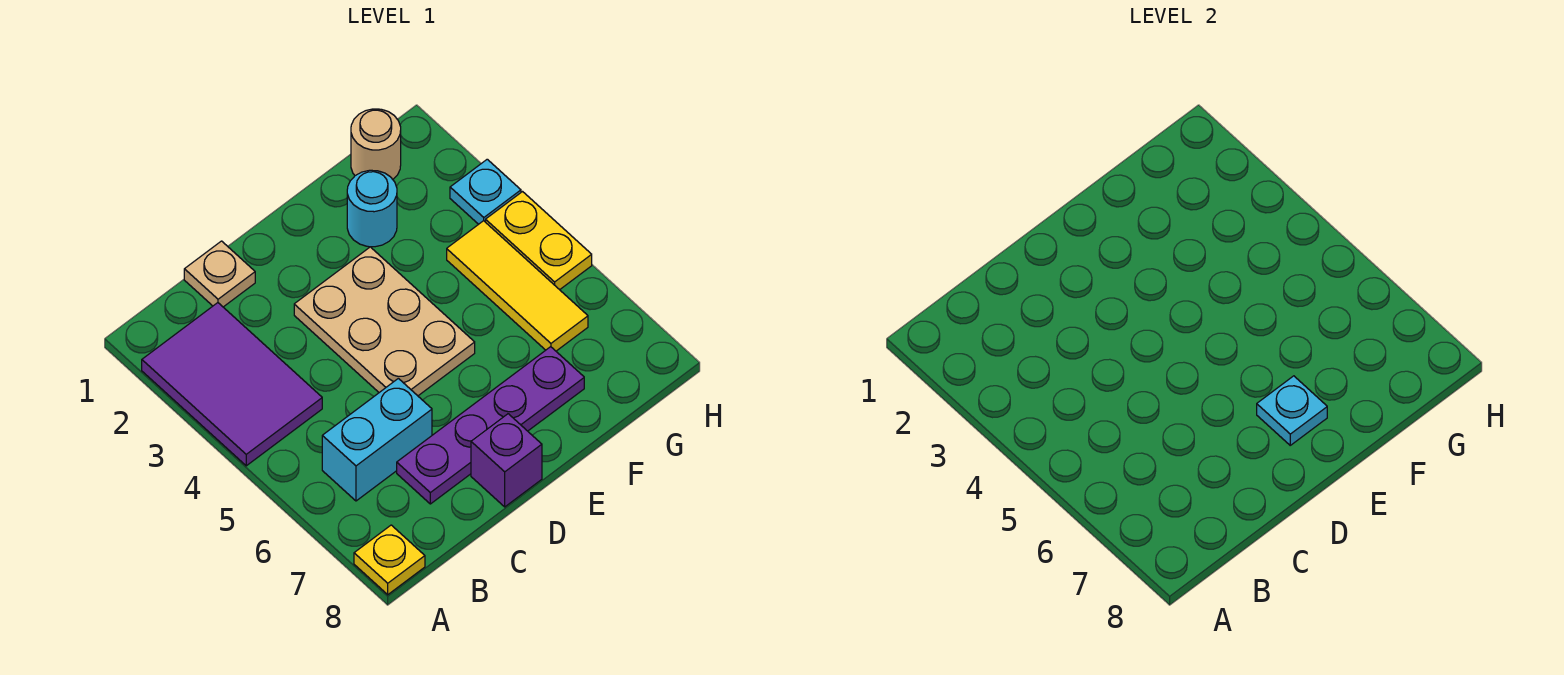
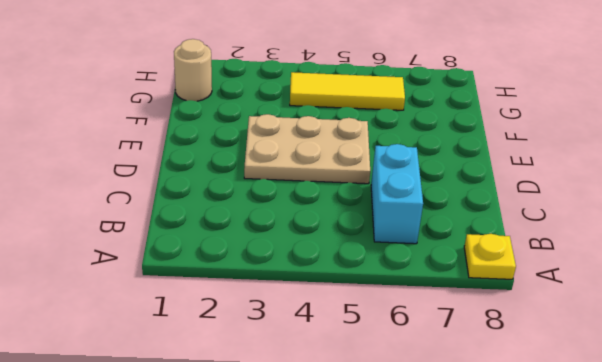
none -> purple 2x3 tile [142,303,322,466]
none -> tan 1x1 plate [184,241,255,307]
none -> purple 1x4 plate [397,347,584,504]

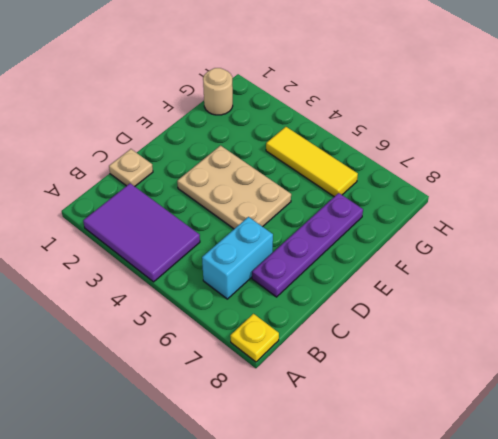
none -> purple 1x1 brick [471,414,542,507]
none -> cyan 1x1 round brick [347,170,397,247]
none -> cyan 1x1 plate [450,159,521,224]

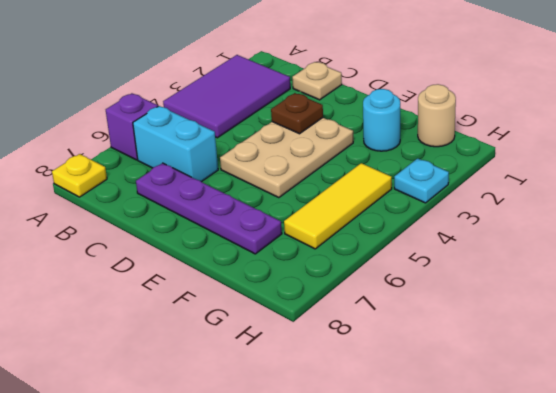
purple 1x1 brick [106,93,158,160] -> purple 1x1 brick moved to [471,414,542,507]
brown 1x1 plate [271,93,323,134] -> none
none -> yellow 1x2 plate [486,192,592,290]
none -> cyan 1x1 plate [1257,376,1327,445]

